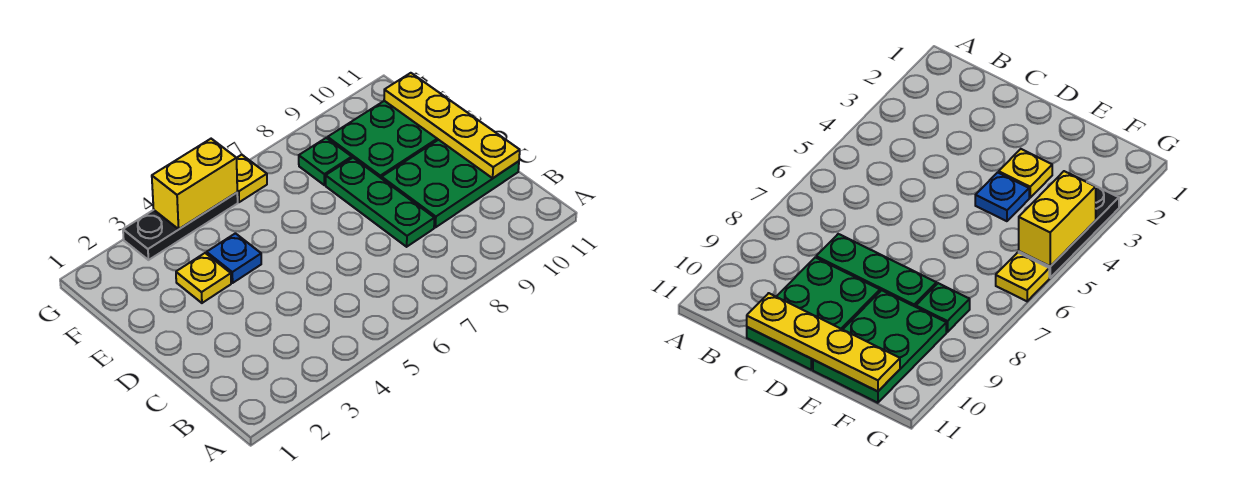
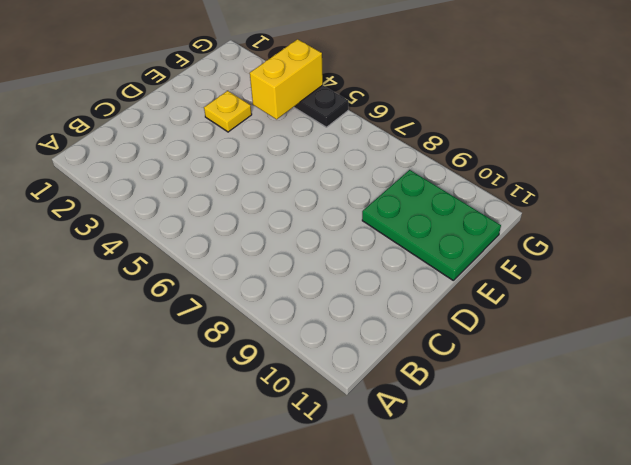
yellow 1x2 brick [250,39,323,119] -> yellow 1x2 brick turned to [152,139,237,229]
none -> green 1x3 plate [326,158,434,247]
none -> green 2x3 plate [382,140,519,227]

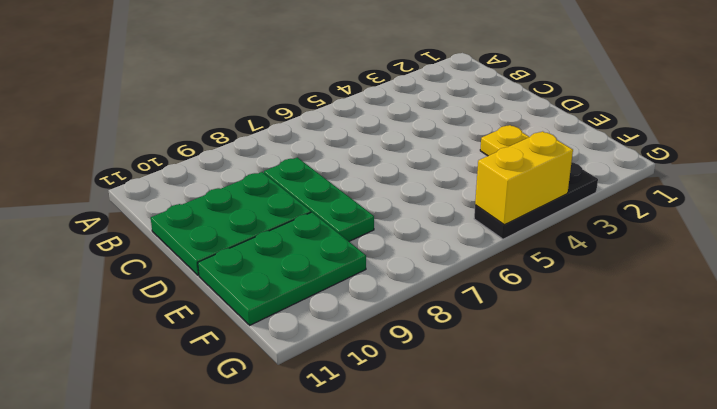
none -> blue 1x1 plate [207,233,261,283]
none -> green 1x1 plate [299,138,352,185]

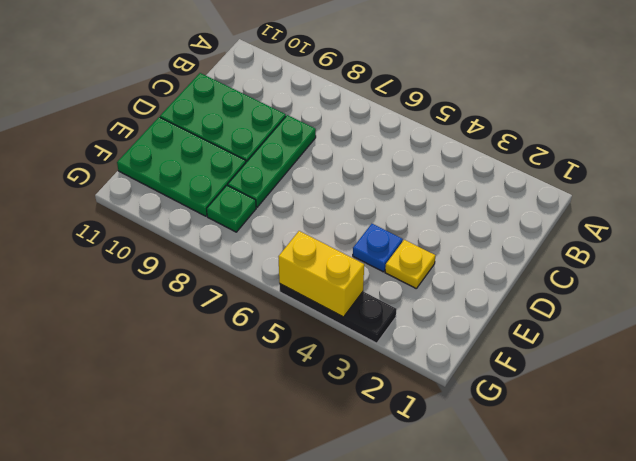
none -> yellow 1x1 plate [237,155,267,202]
none -> yellow 1x4 plate [384,73,520,178]

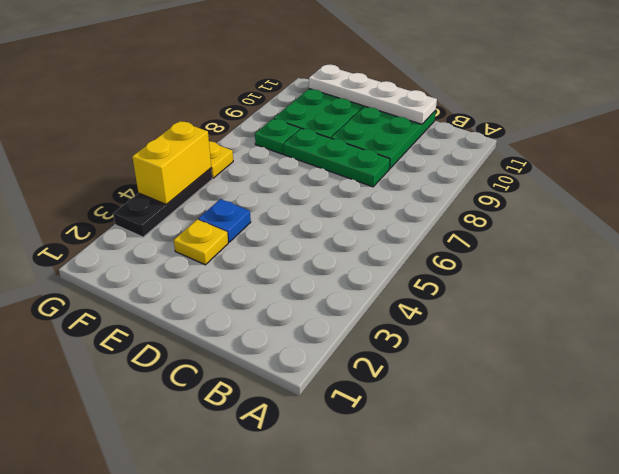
white 1x4 plate [309,65,437,124] -> yellow 1x4 plate [384,73,520,178]

